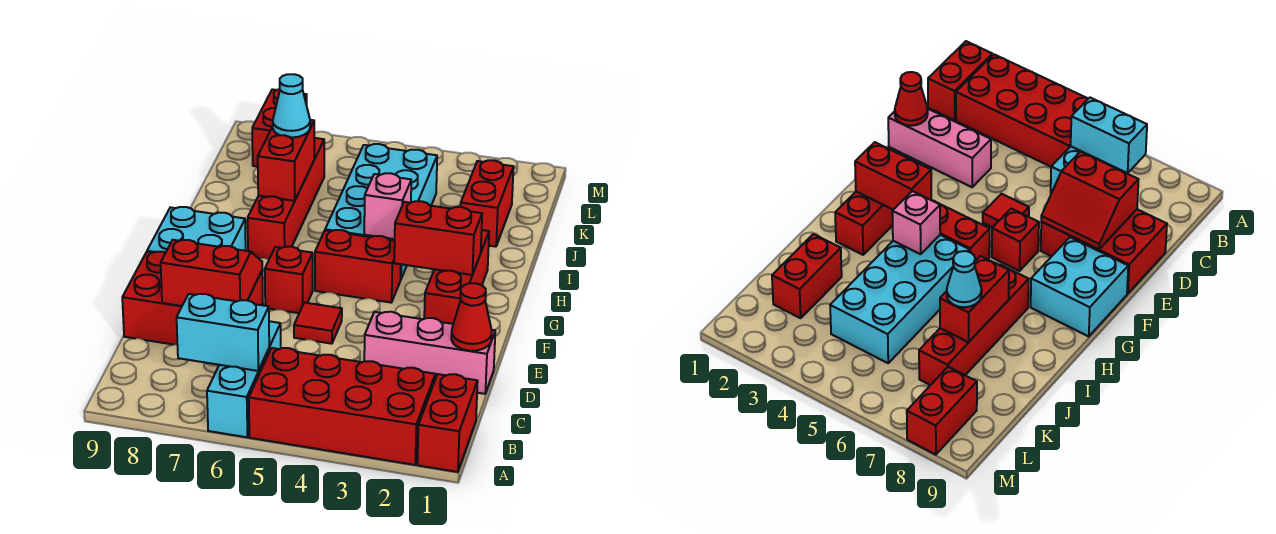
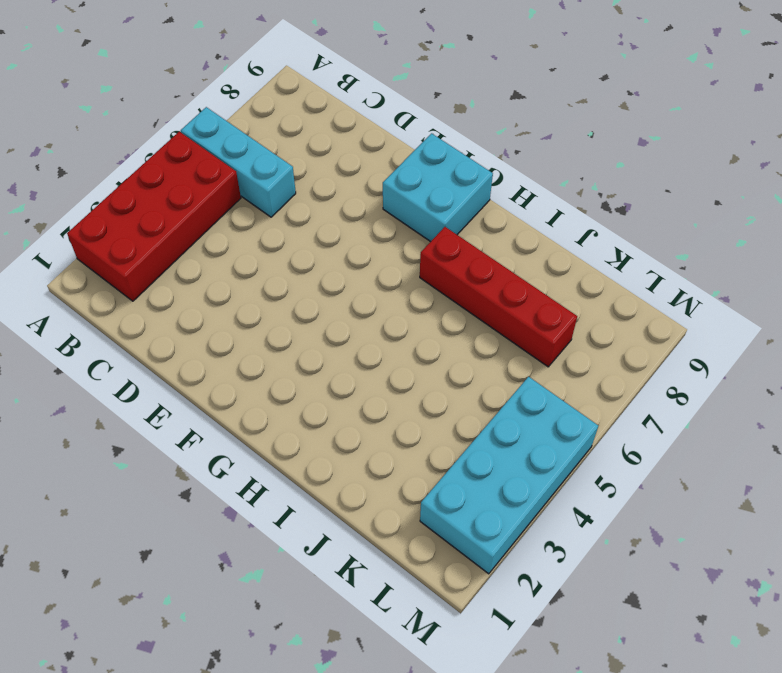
cyan 2x4 brick [420,377,598,574] -> cyan 2x4 brick turned to [325,144,437,279]
none -> red 1x2 brick [417,374,478,472]
none -> pink 1x3 brick [364,312,495,394]
none -> red 2x3 brick [122,252,263,345]

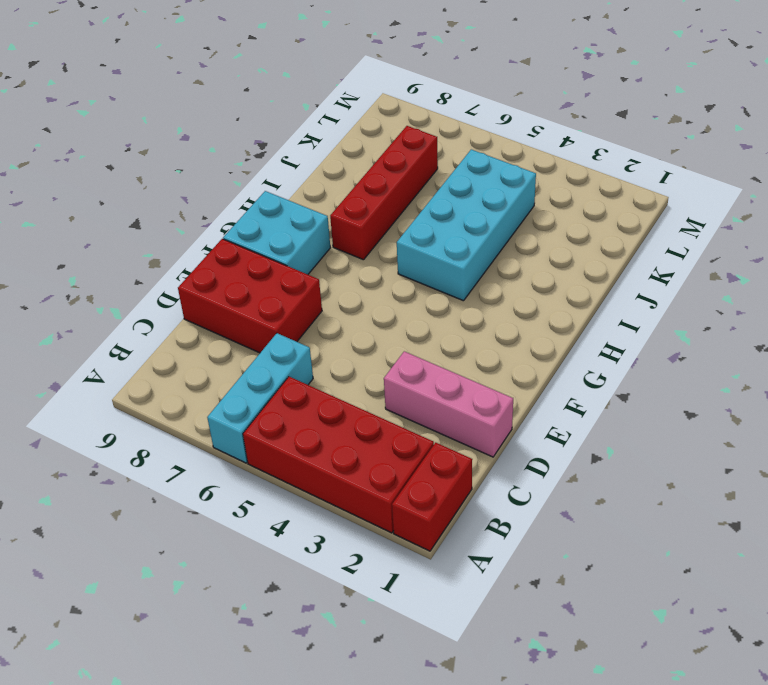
none -> red 1x1 tile [294,303,342,344]
none -> red 1x3 brick [424,230,489,324]
none -> red 1x1 brick [265,247,313,313]

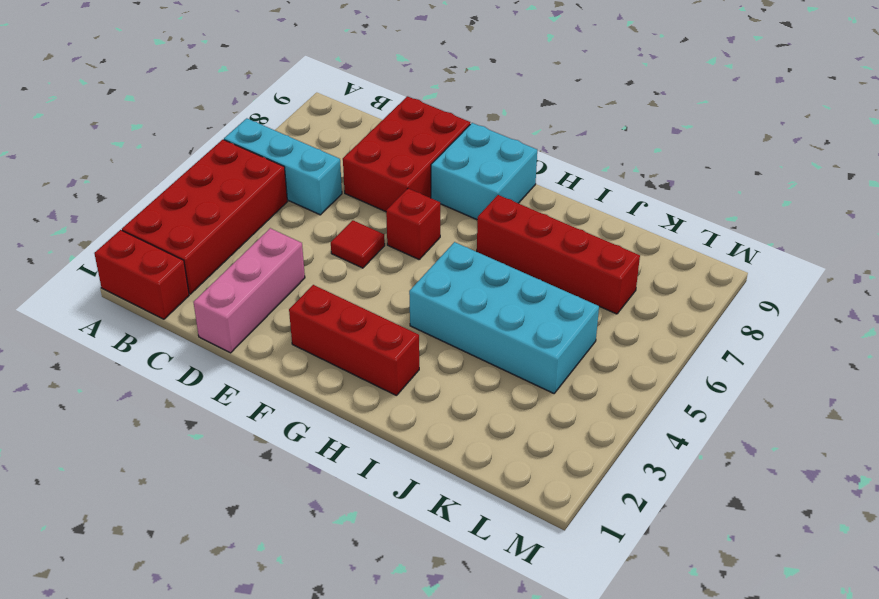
none -> red 1x2 brick [315,230,401,303]
none -> red 1x2 brick [461,160,514,247]
none -> red 1x2 brick [252,89,307,167]

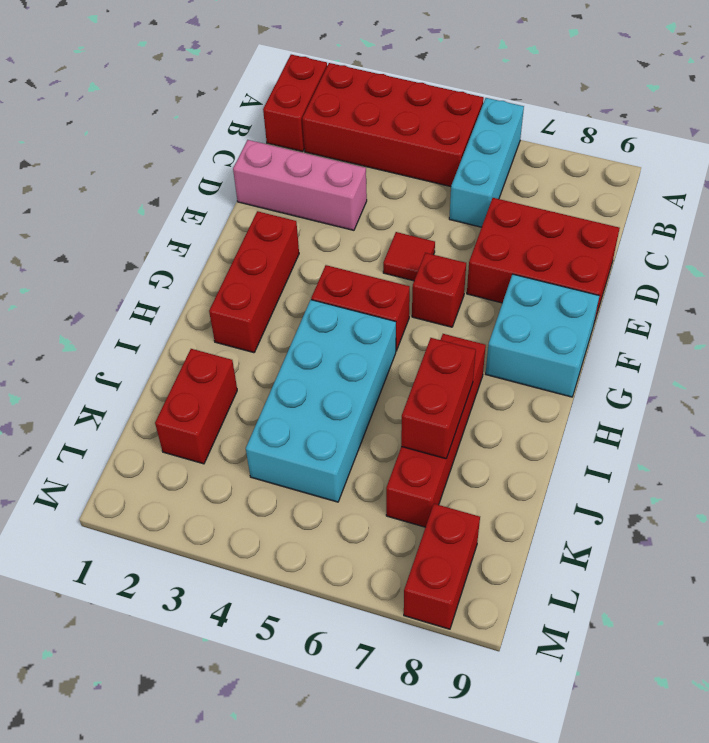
none -> cyan 1x2 brick [177,294,269,371]
none -> red 1x1 cone [451,283,492,351]
none -> red 2x2 slope [161,240,262,306]

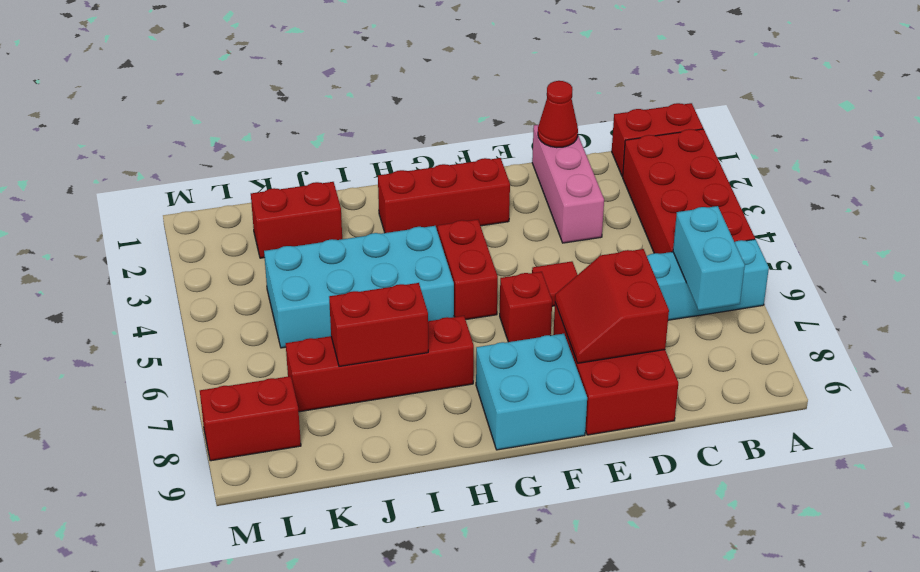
none -> red 1x2 brick [394,201,482,275]
none -> pink 1x1 brick [364,173,411,239]
none -> cyan 1x1 cone [273,74,310,138]

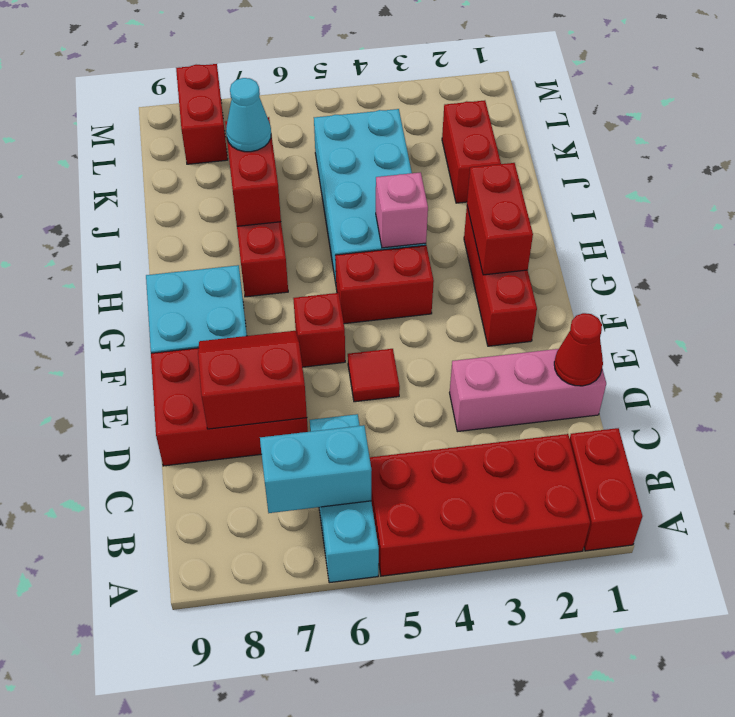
red 1x2 brick [467,163,533,275] -> red 1x2 brick turned to [394,201,482,275]

